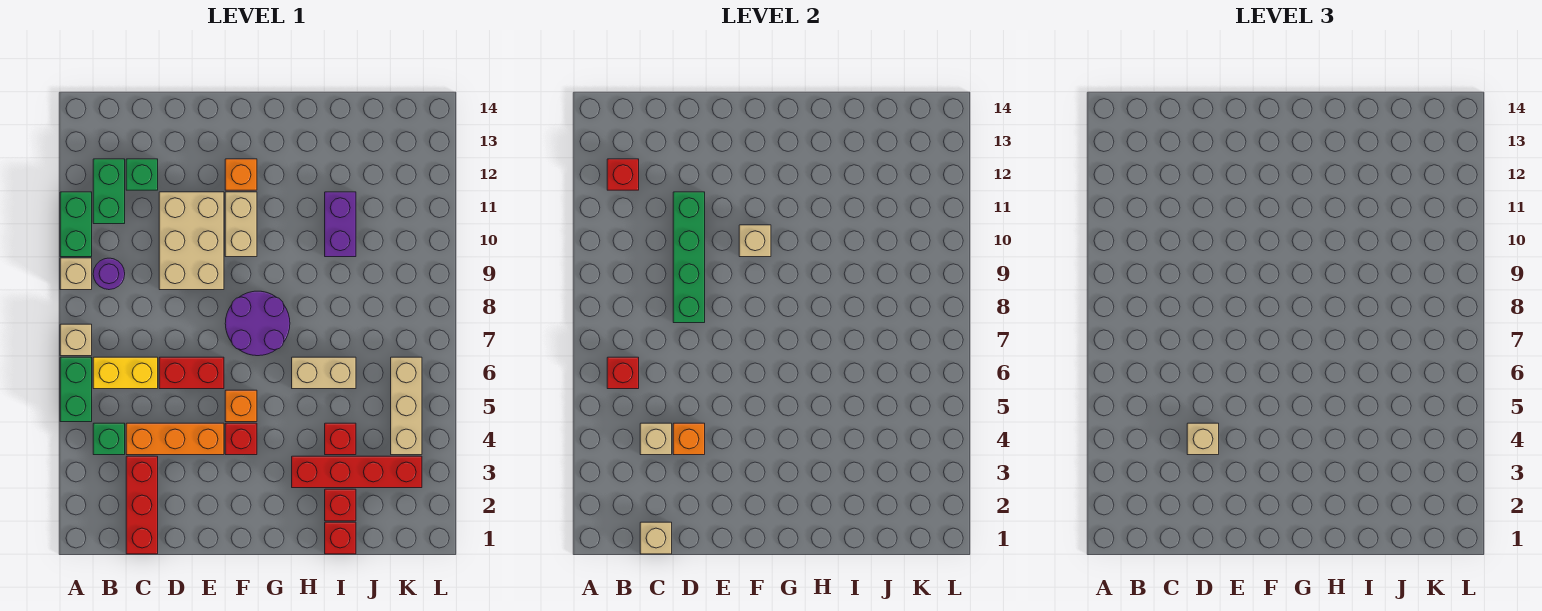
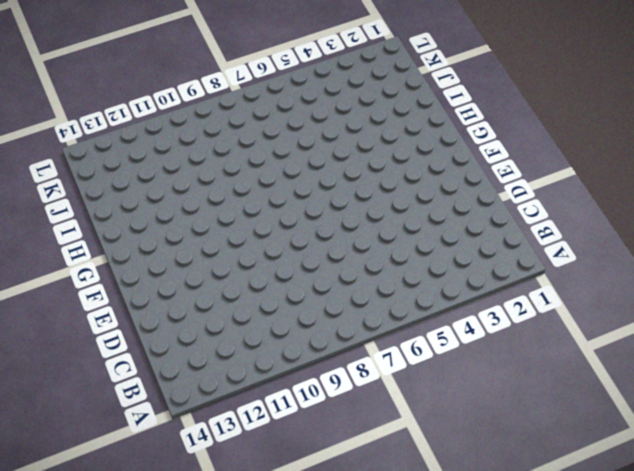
none -> green 1x2 brick [60,357,92,422]
none -> tan 1x1 brick [60,324,92,356]
none -> tan 1x1 brick [60,258,92,290]
none -> green 1x2 brick [60,192,92,257]

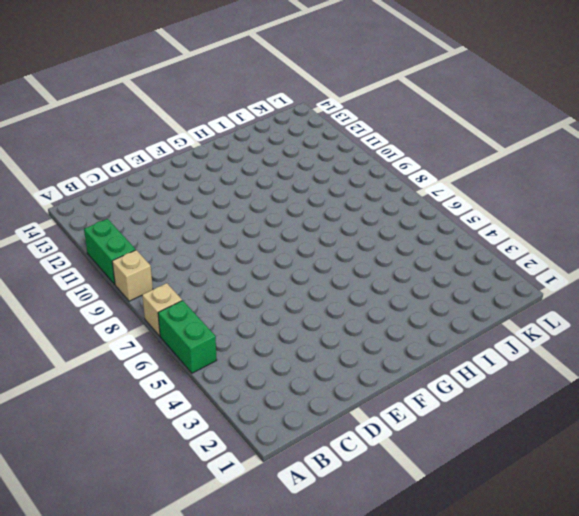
none -> green 1x1 brick [93,423,125,455]
none -> yellow 1x2 brick [93,357,158,389]
none -> purple 1x1 round brick [93,258,125,290]
none -> green 1x2 brick [93,159,125,224]

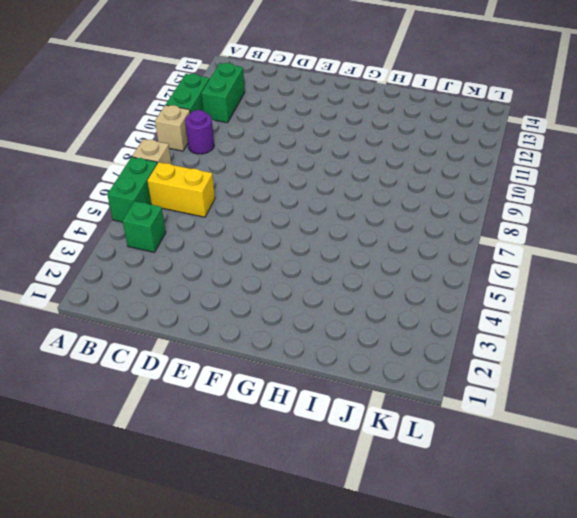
none -> red 1x3 brick [126,456,158,554]
none -> orange 1x3 brick [126,423,224,455]
none -> green 1x1 brick [126,159,158,190]
none -> red 1x2 brick [159,357,224,389]

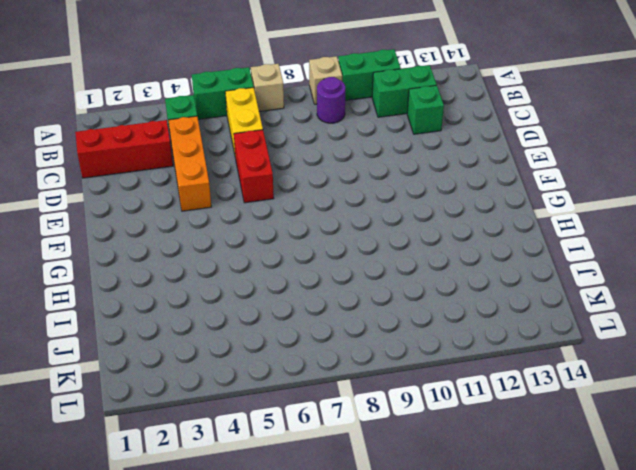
none -> tan 2x3 brick [159,192,224,290]
none -> red 1x1 brick [225,423,257,455]
none -> orange 1x1 brick [225,390,257,422]
none -> purple 2x2 round brick [225,291,290,356]

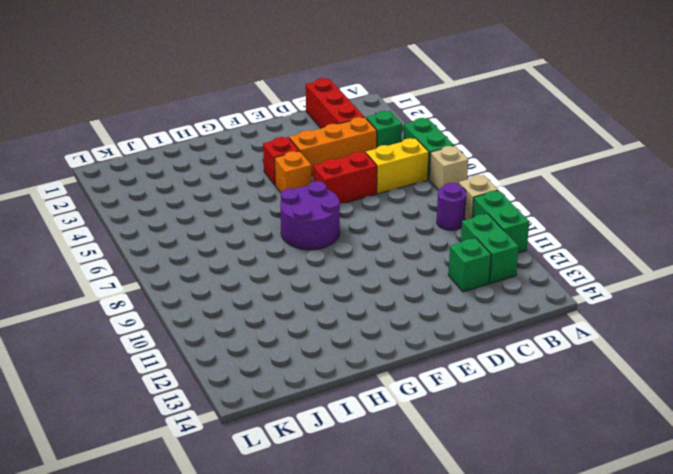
none -> tan 2x3 brick [159,192,224,290]
none -> tan 1x2 brick [225,192,257,257]
none -> orange 1x1 brick [225,159,257,190]
none -> red 1x4 brick [292,456,422,488]

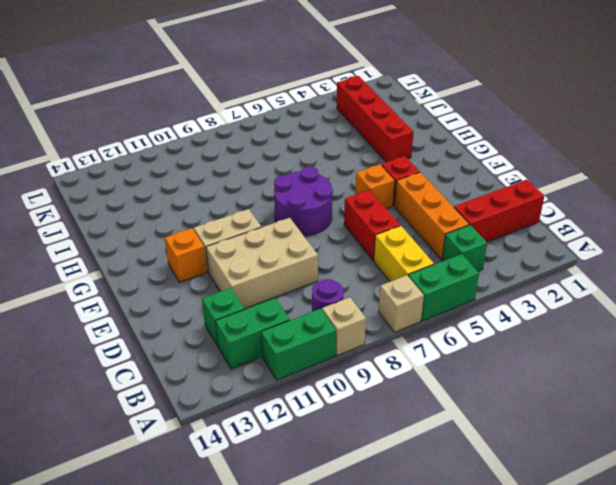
none -> tan 1x2 brick [292,357,356,389]
none -> red 1x1 brick [325,522,356,554]
none -> red 1x1 brick [325,489,356,521]
none -> red 1x1 brick [325,423,356,455]

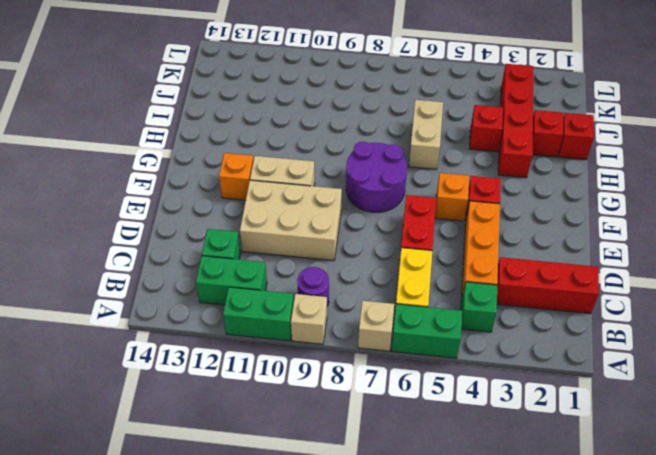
none -> purple 1x2 brick [325,192,356,257]
none -> tan 1x3 brick [391,357,422,455]
none -> red 1x1 brick [607,357,639,389]
none -> red 1x1 brick [607,159,639,190]

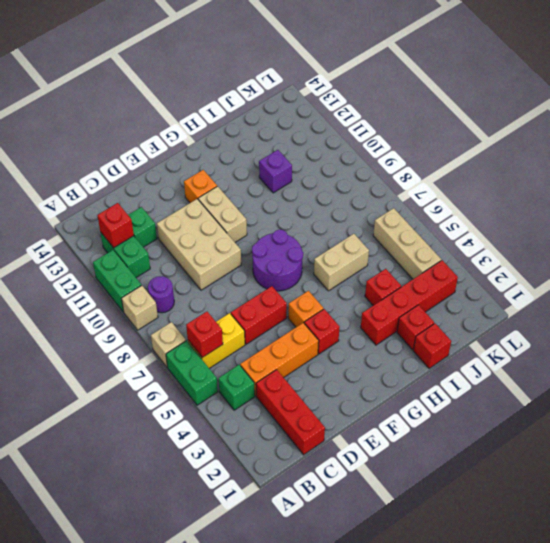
purple 1x1 brick [259,150,292,193] -> purple 1x2 brick [325,192,356,257]
none -> tan 1x1 brick [640,522,672,554]
none -> tan 1x1 brick [640,423,672,455]
none -> orange 1x1 brick [673,423,705,455]
none -> green 1x4 brick [673,192,705,323]

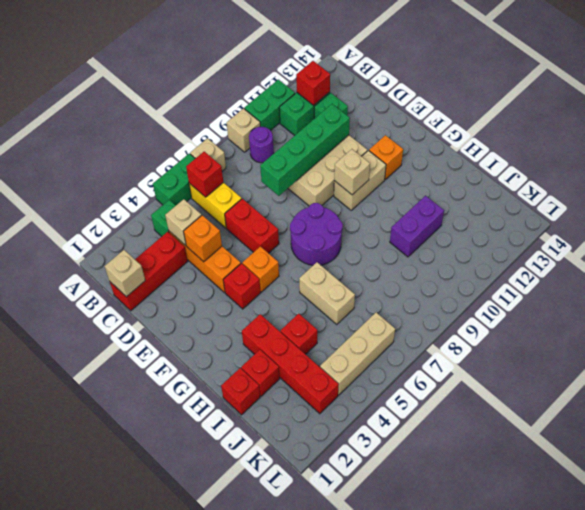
none -> tan 1x1 brick [1187,423,1219,455]

